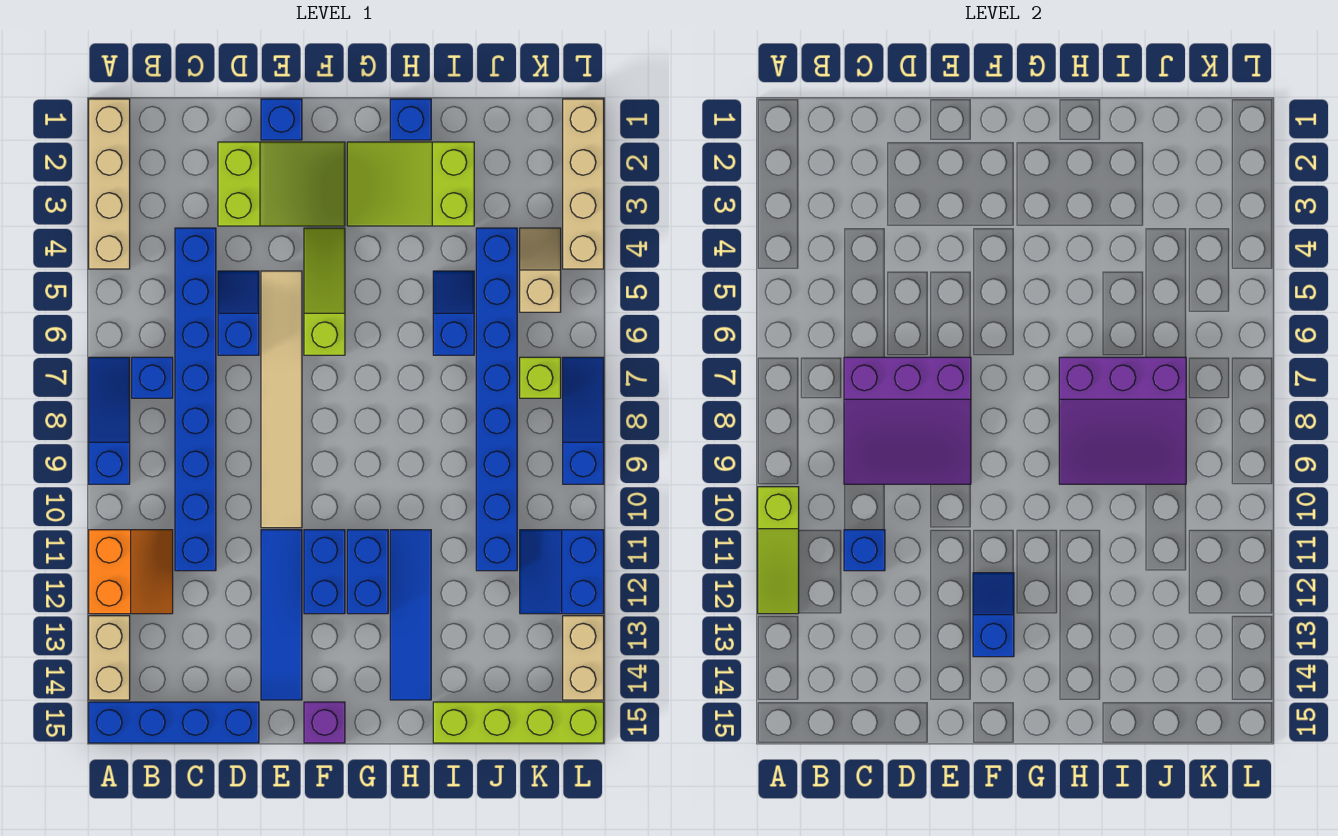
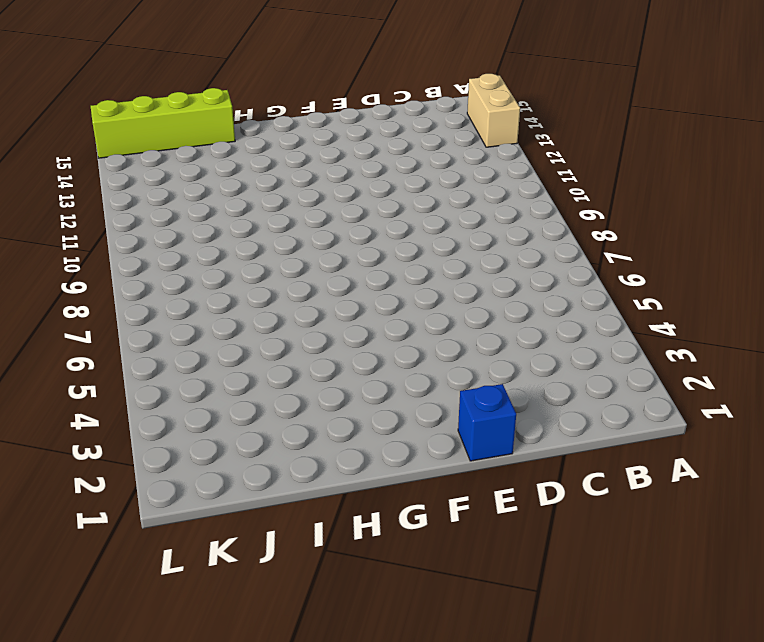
none -> tan 1x4 brick [89,99,130,269]
none -> blue 1x3 slope [89,357,130,484]
none -> orange 2x2 slope [89,530,173,614]
none -> blue 1x4 brick [89,702,259,743]

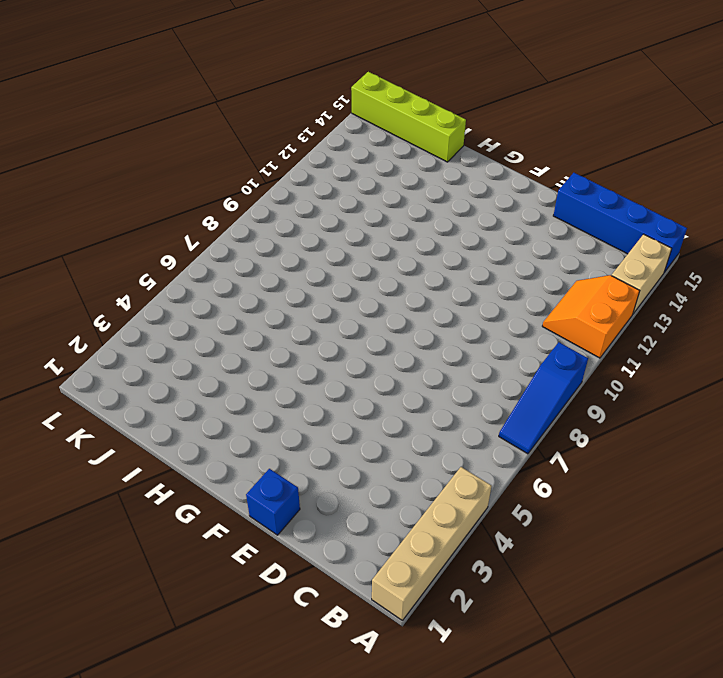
none -> blue 1x1 brick [132,357,173,398]
none -> blue 1x8 brick [175,228,216,571]
none -> lime 2x3 slope [218,142,345,226]
none -> blue 1x2 slope [218,271,259,355]

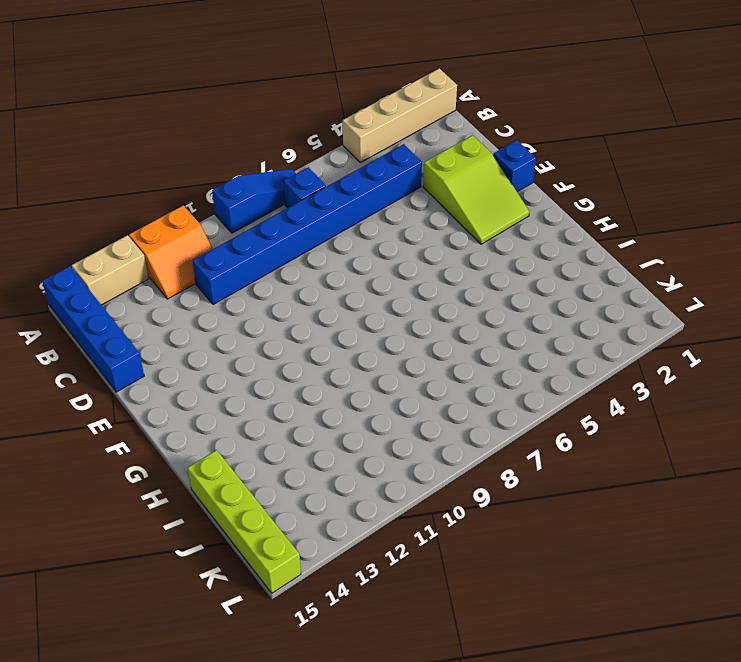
none -> blue 1x2 slope [218,271,259,355]
none -> tan 1x6 tile [261,271,302,528]
none -> blue 1x4 tile [261,530,302,700]
none -> lime 1x3 slope [304,228,345,355]

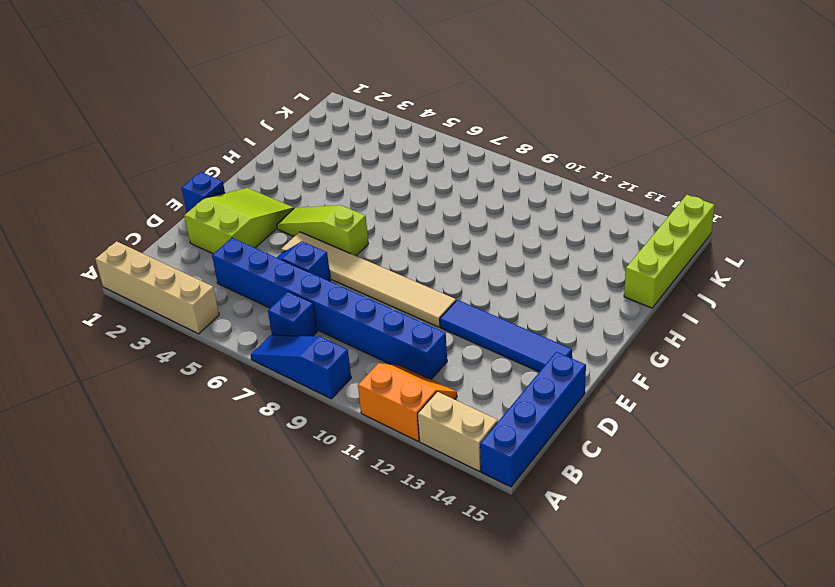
none -> blue 1x2 brick [304,530,345,614]
none -> purple 1x1 brick [304,702,345,743]
none -> lime 2x3 slope [347,142,474,226]
none -> blue 1x2 brick [347,530,388,614]

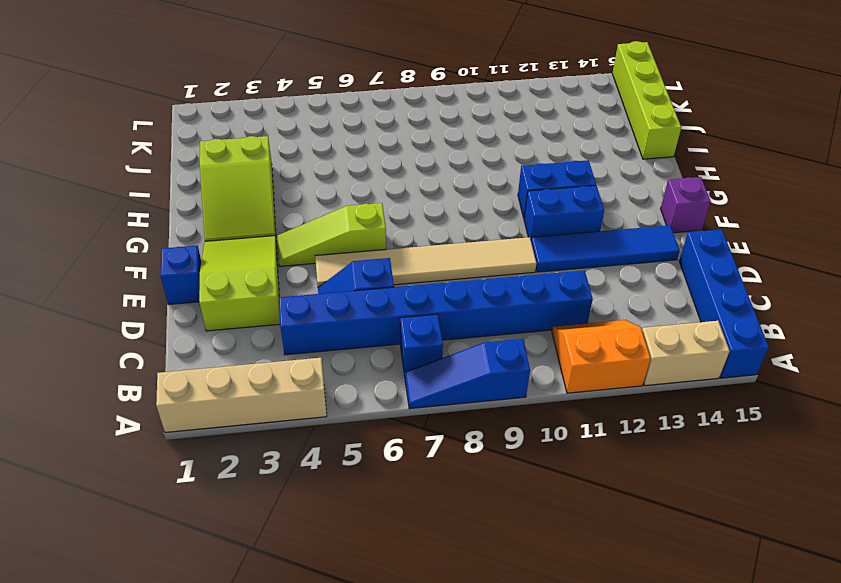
none -> blue 1x1 brick [390,99,431,140]
none -> blue 1x4 tile [390,530,431,700]
none -> blue 1x2 slope [433,271,474,355]
none -> blue 1x8 brick [476,228,517,571]

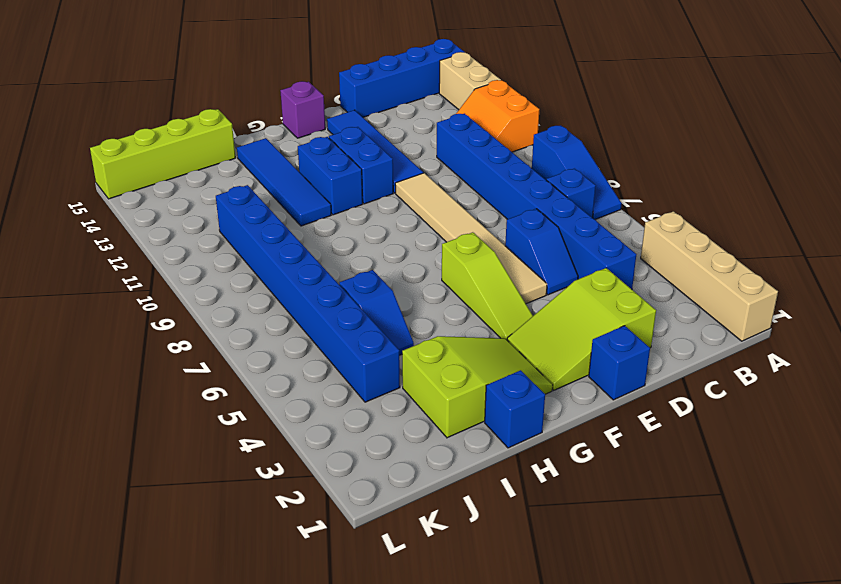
none -> tan 1x2 slope [520,228,561,312]
none -> lime 1x1 brick [520,357,561,398]
none -> blue 2x2 slope [520,530,604,614]
none -> tan 1x4 brick [563,99,604,269]

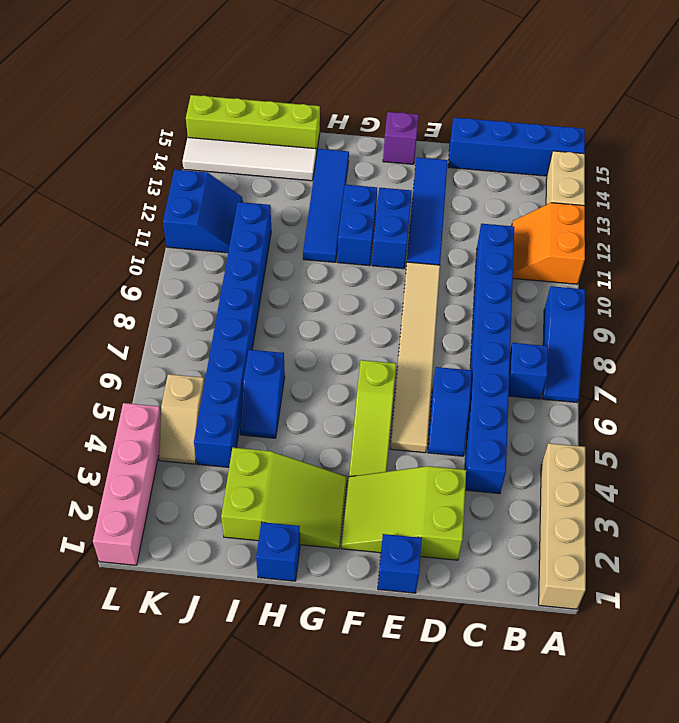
white 1x4 tile [182,137,316,181] -> tan 1x2 brick [563,616,604,700]
pink 1x4 brick [93,403,161,565] -> tan 1x4 brick [563,99,604,269]
none -> lime 1x1 brick [520,357,561,398]
none -> blue 1x3 slope [563,357,604,484]
none -> lime 1x3 slope [758,487,799,614]
none -> purple 3x3 slope [844,357,971,484]

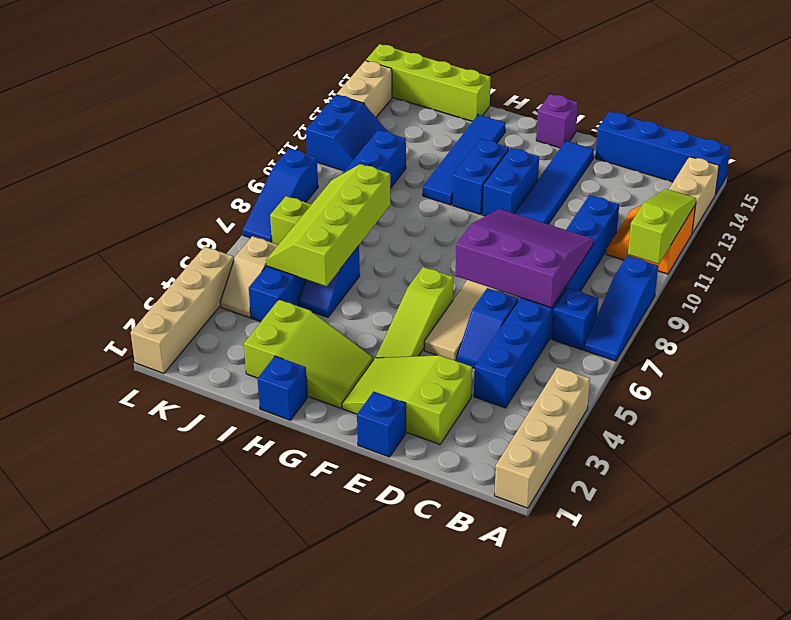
lime 2x4 slope [266,164,391,286] -> purple 3x3 slope [1059,357,1186,484]
none -> blue 1x1 brick [844,530,885,571]
none -> blue 1x2 slope [973,573,1014,657]

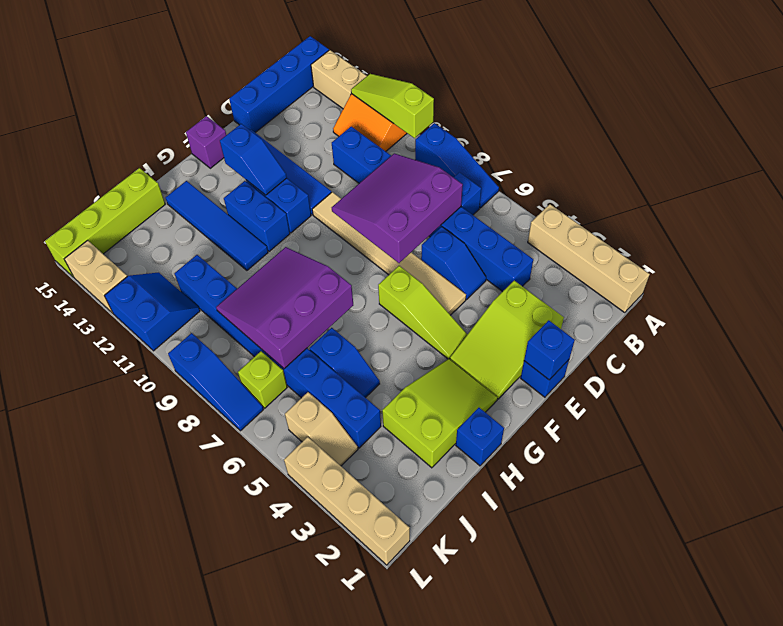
blue 1x1 brick [524,320,575,380] -> blue 1x1 brick moved to [844,530,885,571]

